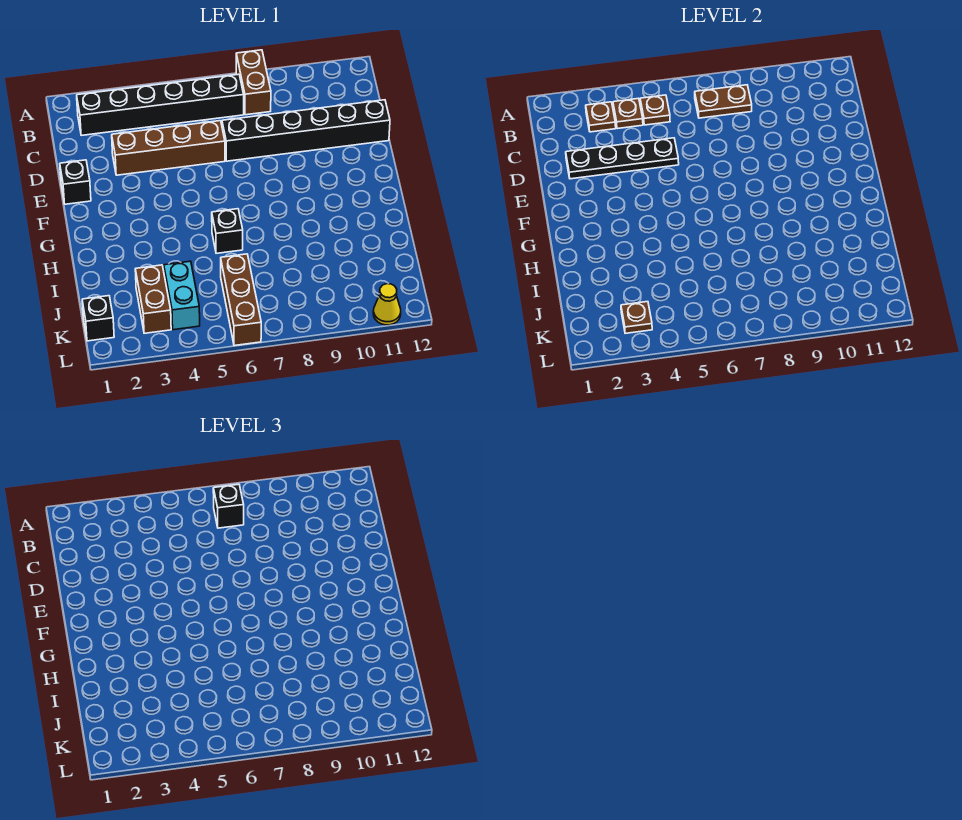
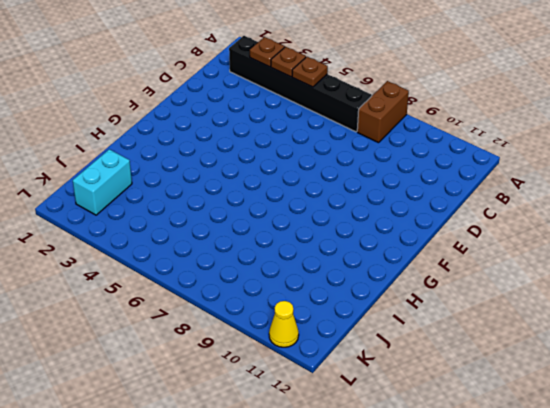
cyan 1x2 brick [73,149,132,215] -> cyan 1x2 brick moved to [164,261,200,330]
none -> brown 1x4 brick [112,121,225,175]
none -> black 1x6 brick [222,100,390,161]
none -> black 1x1 brick [60,160,91,204]

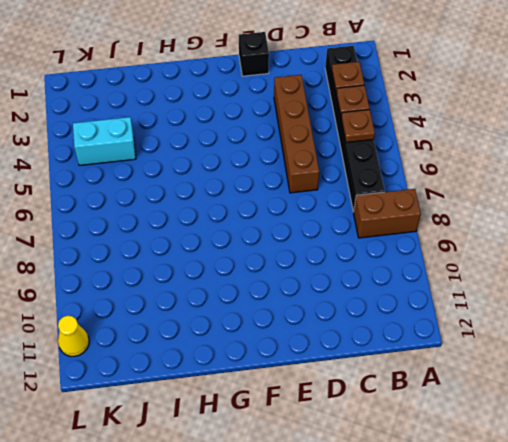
none -> black 1x6 brick [222,100,390,161]
none -> black 1x1 brick [212,209,243,253]
none -> brown 1x2 brick [135,265,171,333]

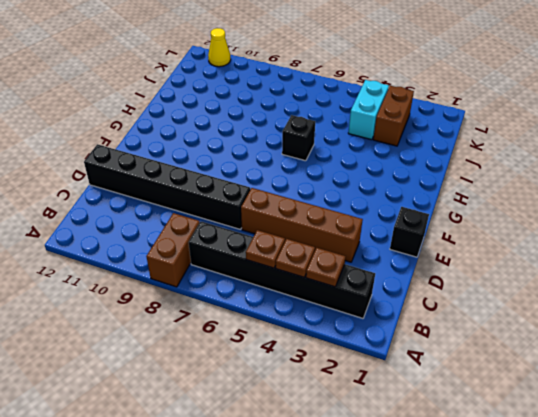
none -> brown 1x3 brick [221,254,261,346]
none -> black 1x1 brick [82,296,114,341]
none -> brown 1x2 plate [695,85,752,118]

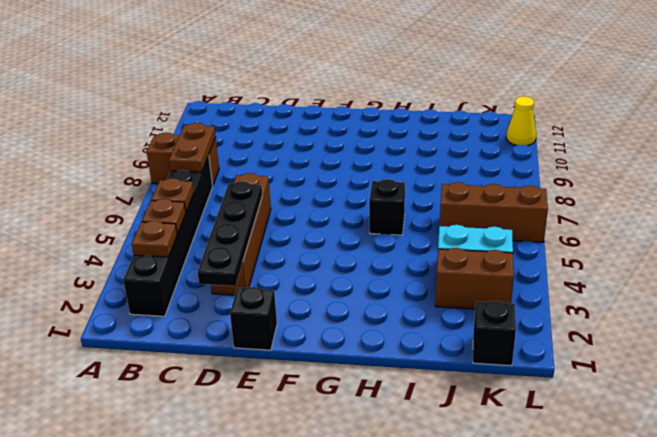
none -> black 1x6 brick [222,100,390,161]
none -> brown 1x1 plate [621,302,652,333]
none -> black 1x1 brick [213,484,244,528]

